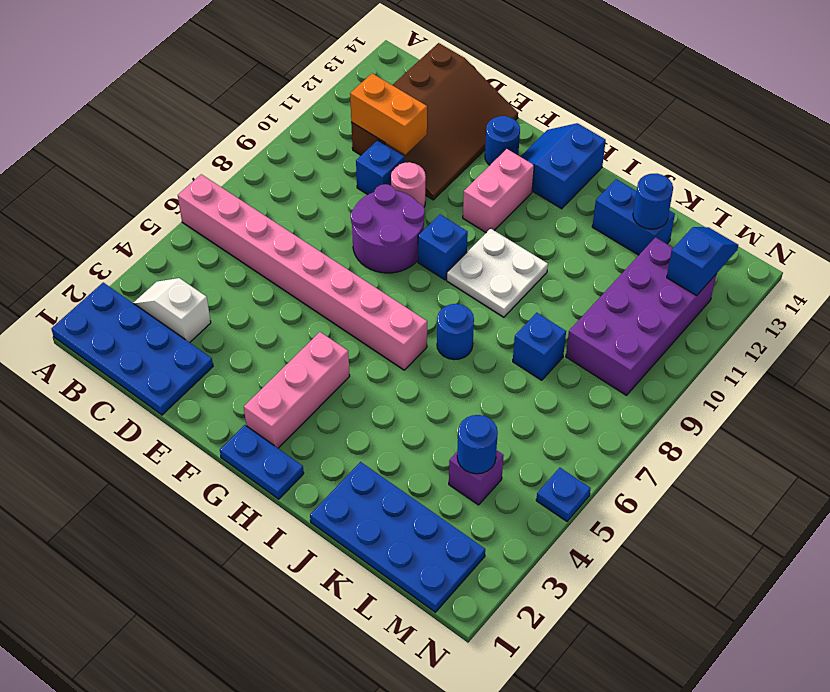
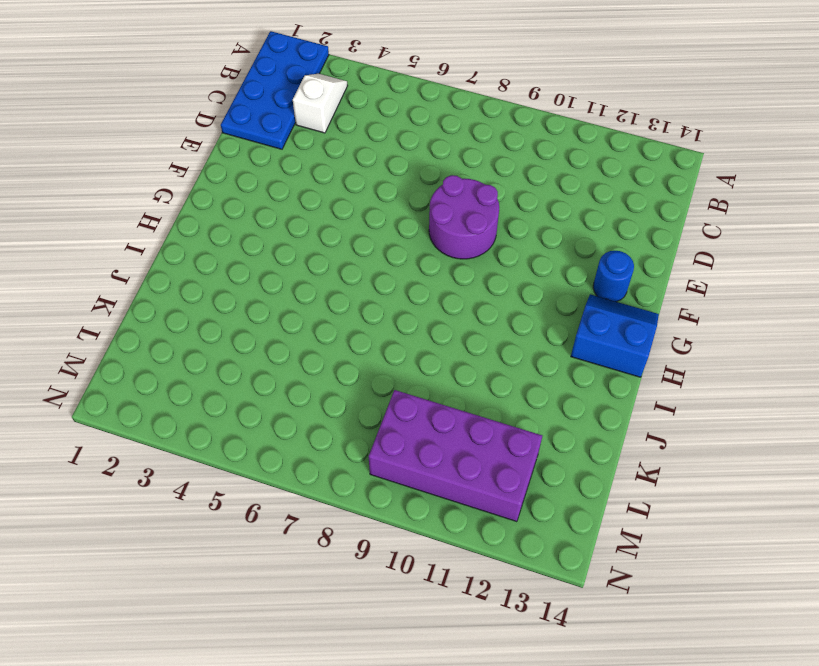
none -> pink 1x8 brick [178,174,427,370]
none -> brown 3x4 slope [351,43,518,200]
none -> blue 1x1 brick [356,140,404,195]

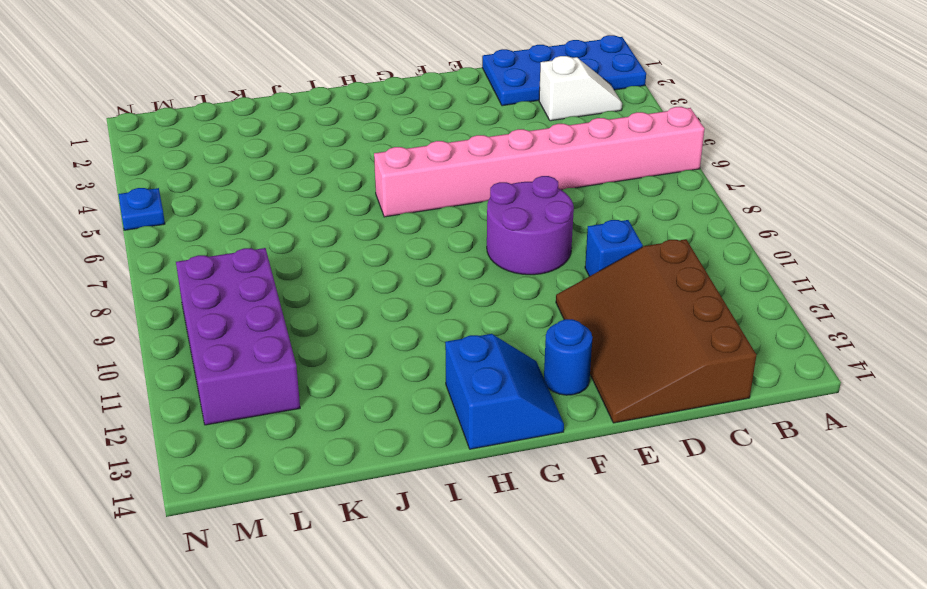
none -> pink 1x1 round brick [391,162,426,207]
none -> blue 1x2 plate [220,425,304,499]
none -> pink 1x3 brick [244,332,350,448]

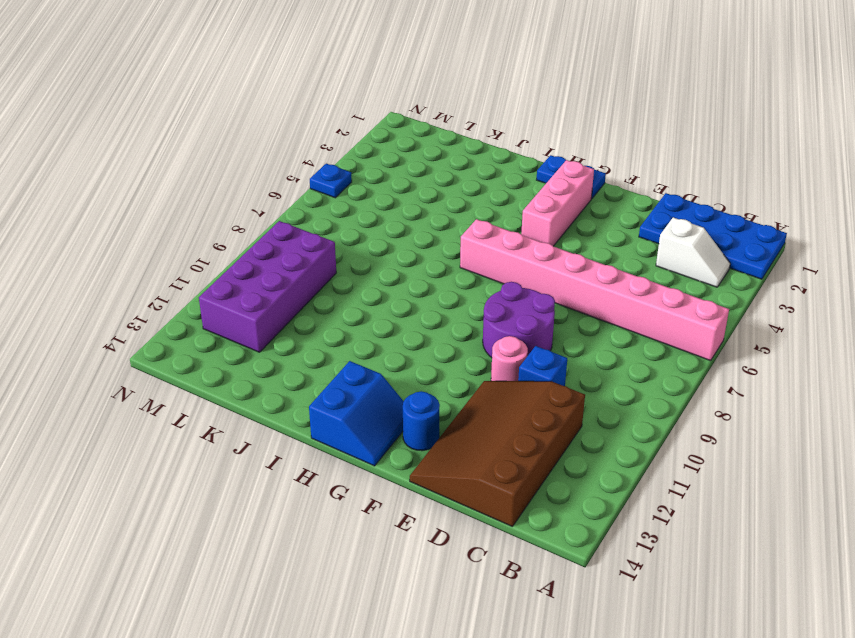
none -> blue 1x1 brick [418,215,468,280]
none -> pink 1x2 brick [463,149,534,233]
none -> white 2x2 plate [447,228,548,317]

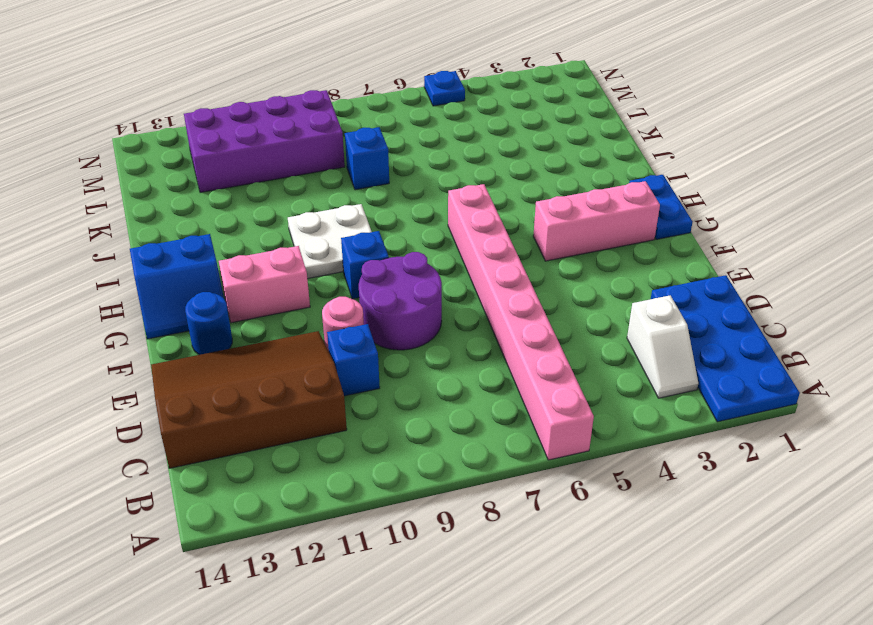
none -> blue 1x1 round brick [437,304,474,360]
none -> blue 2x4 plate [310,462,485,612]
none -> blue 1x2 brick [592,179,675,255]

